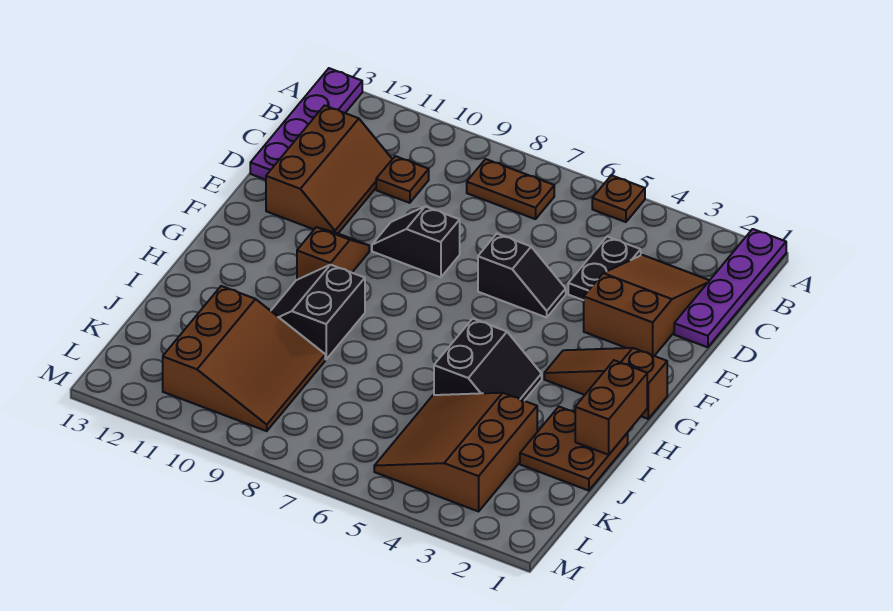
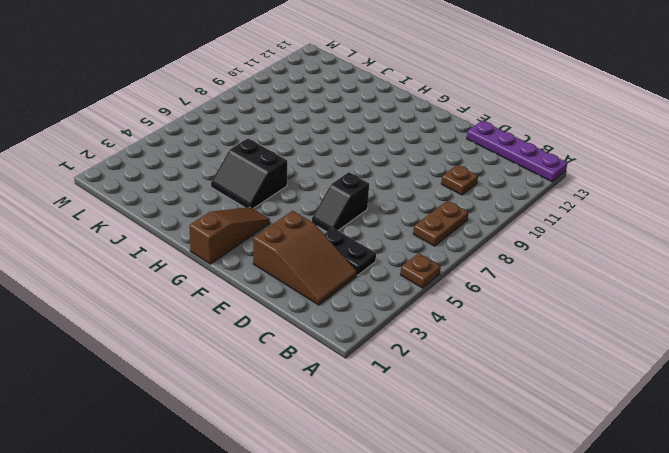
none -> purple 1x4 plate [674,229,786,347]
none -> brown 2x3 slope [266,105,392,233]
none -> black 1x2 slope [372,206,460,277]

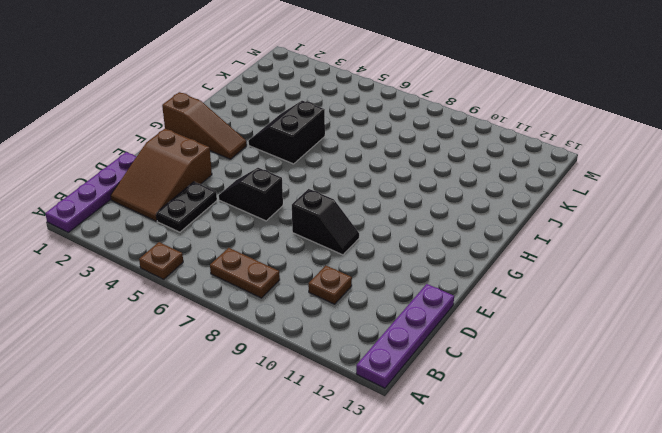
none -> brown 2x3 slope [266,105,392,233]
none -> brown 1x2 slope [297,227,369,280]
none -> black 2x2 slope [271,265,365,359]

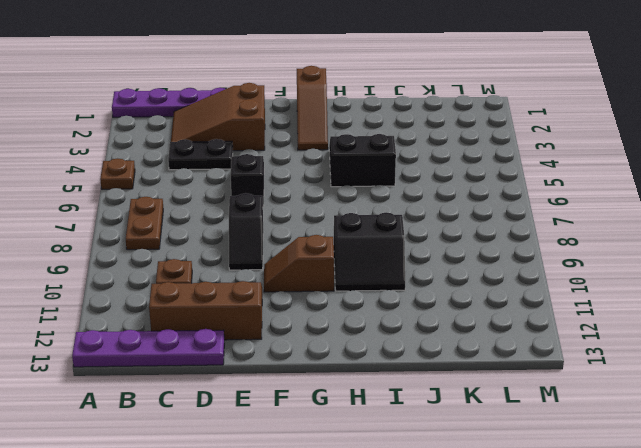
none -> brown 2x2 plate [520,407,628,491]
none -> brown 3x3 slope [374,393,537,511]
none -> brown 3x3 slope [163,286,325,431]

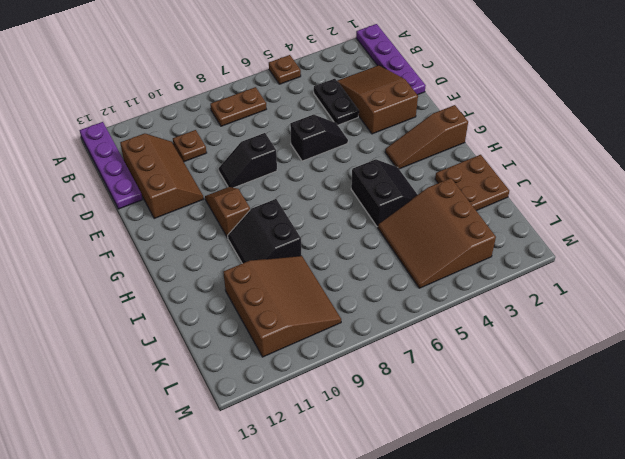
none -> brown 1x2 brick [575,360,647,455]

